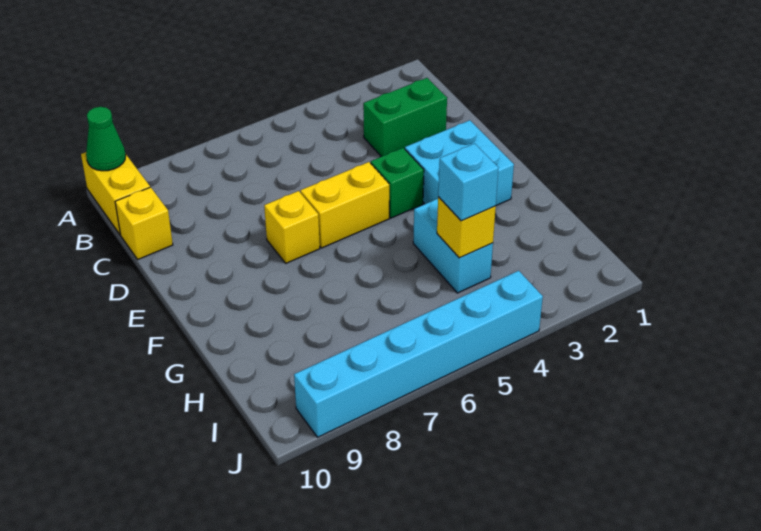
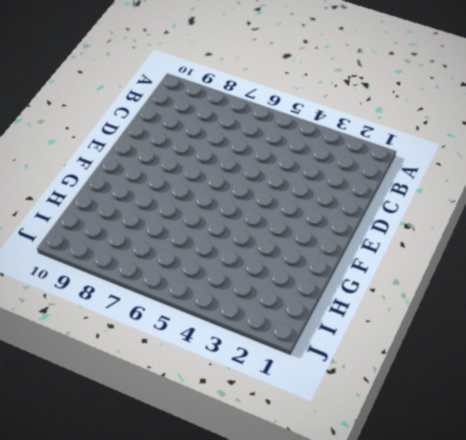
none -> yellow 1x2 brick [81,152,150,235]
none -> green 1x2 brick [363,78,447,157]
none -> yellow 1x1 brick [115,187,173,259]

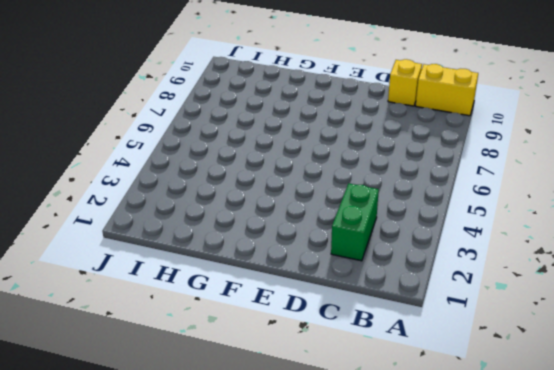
none -> cyan 2x2 brick [405,120,514,206]
none -> green 1x1 brick [371,148,424,218]
none -> yellow 1x2 brick [300,162,389,248]

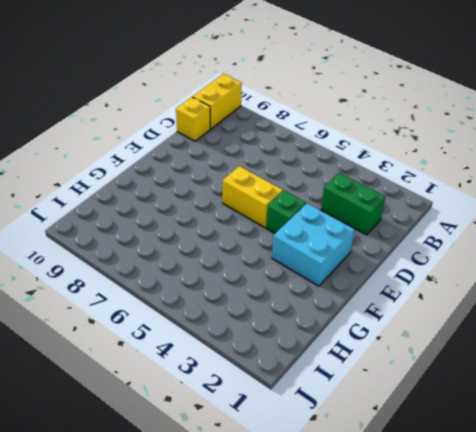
none -> yellow 1x1 brick [264,191,320,263]
none -> cyan 1x2 brick [413,199,493,293]
none -> cyan 1x6 brick [294,271,543,437]

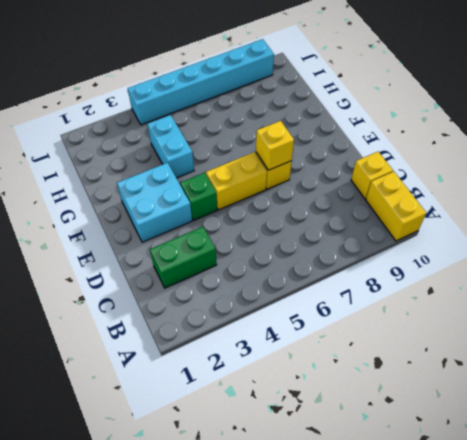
yellow 1x1 brick [256,121,294,170] -> yellow 1x1 brick moved to [437,197,496,258]
none -> green 1x1 cone [86,107,126,171]
none -> cyan 1x1 brick [438,143,498,221]

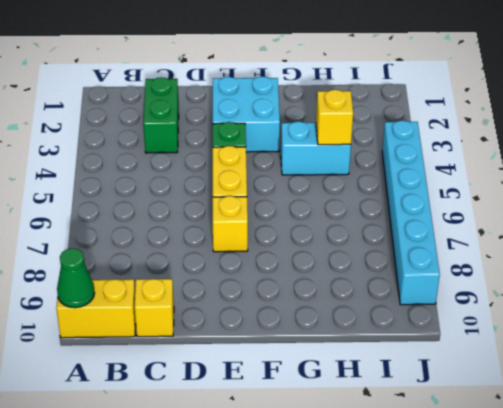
none -> cyan 1x1 brick [438,143,498,221]

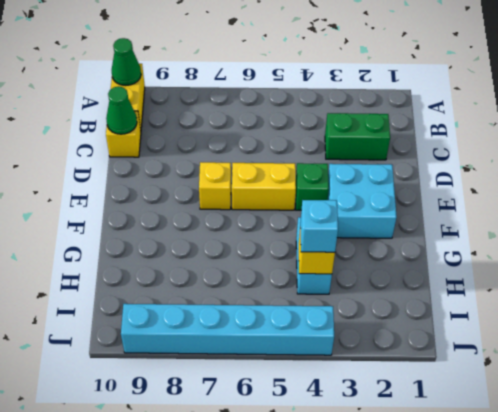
green 1x1 cone [106,86,137,134] -> none

